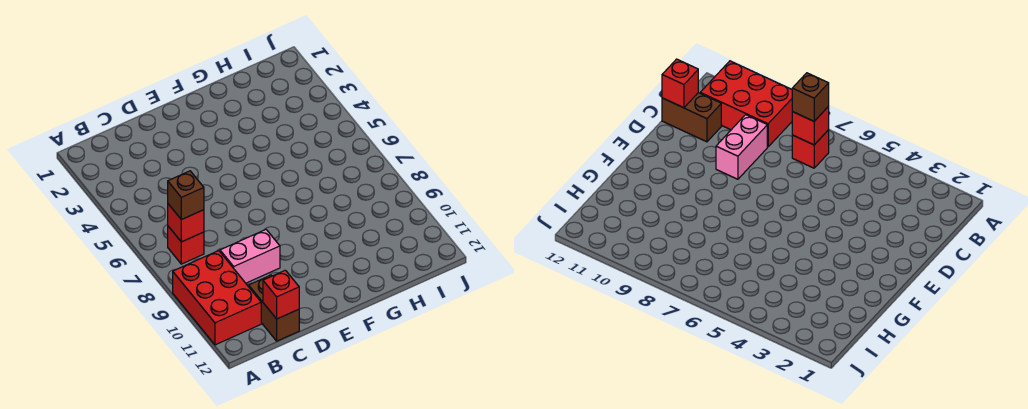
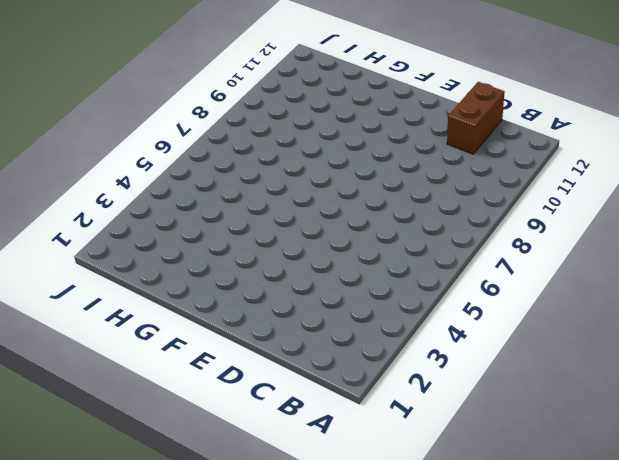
none -> red 2x3 brick [173,251,261,345]
none -> red 1x1 brick [168,226,204,264]

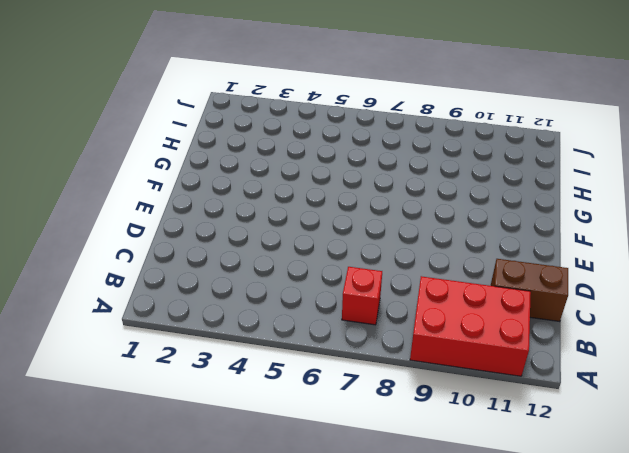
none -> pink 1x2 brick [220,230,280,283]
none -> red 1x1 brick [168,204,204,242]

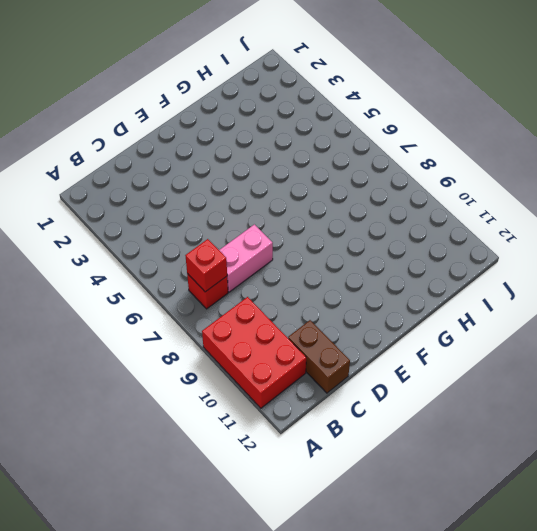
pink 1x2 brick [219,224,273,292] -> pink 1x2 brick moved to [220,230,280,283]
none -> red 1x1 brick [263,270,299,319]
none -> brown 1x1 brick [168,171,204,220]

